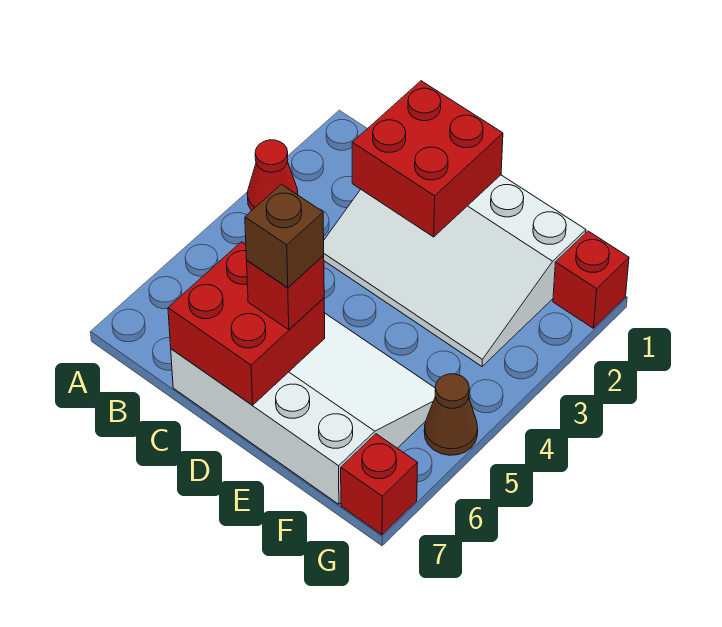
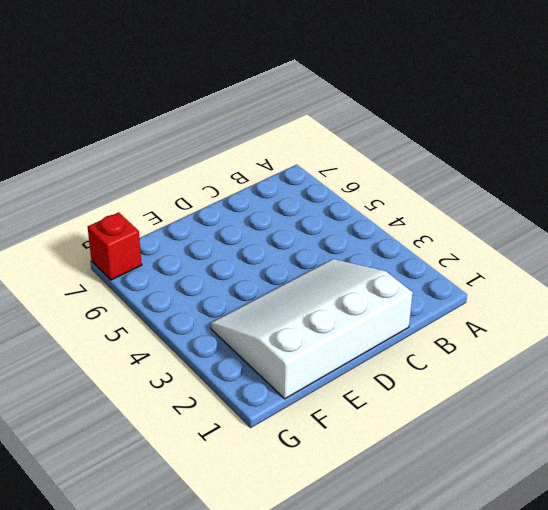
none -> red 1x1 cone [247,140,298,211]
none -> white 3x4 slope [171,313,435,504]

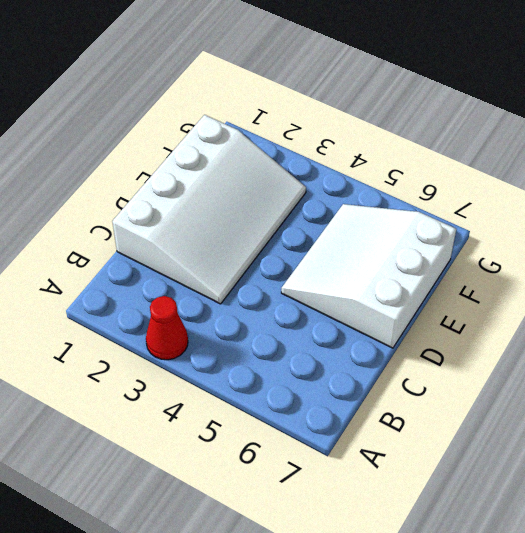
white 3x3 slope [281,204,456,348] -> white 3x4 slope [171,313,435,504]
none -> red 1x1 brick [553,231,629,328]
none -> brown 1x1 cone [424,374,478,455]

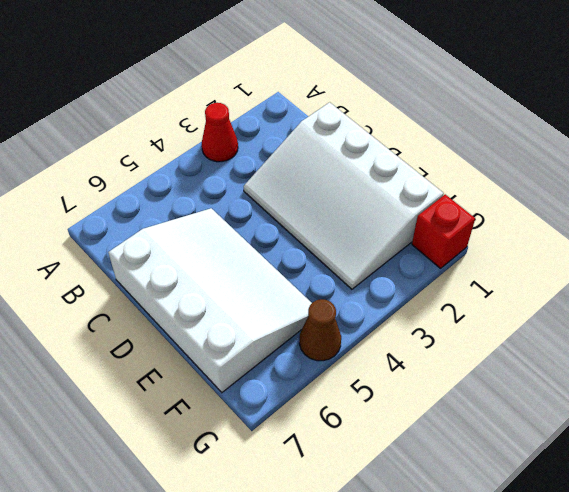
none -> red 1x1 brick [341,434,418,535]
none -> red 2x2 brick [352,81,503,237]

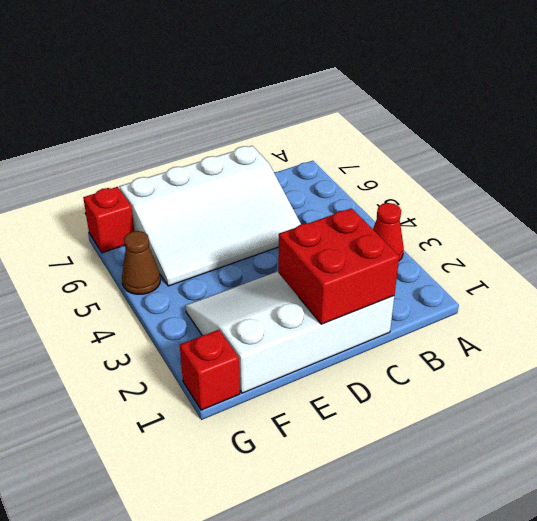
none -> red 2x2 brick [168,242,325,405]
none -> red 1x1 brick [247,256,324,330]

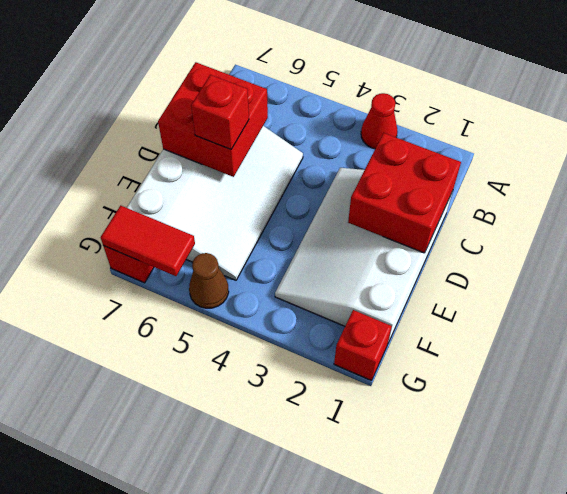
red 1x2 tile [101,206,195,276] -> none
none -> brown 1x1 brick [245,184,324,288]

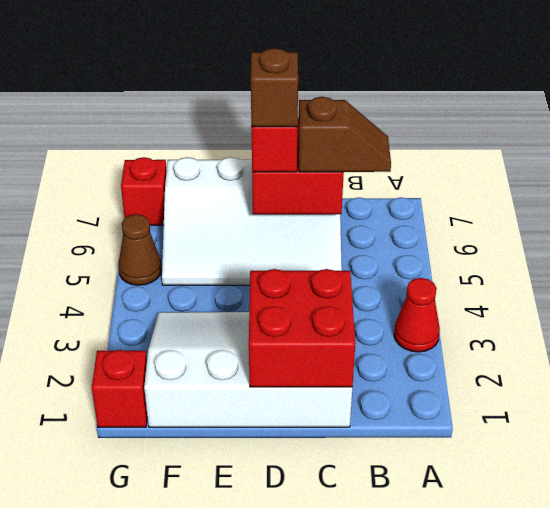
brown 1x2 slope [298,97,391,172] -> none

